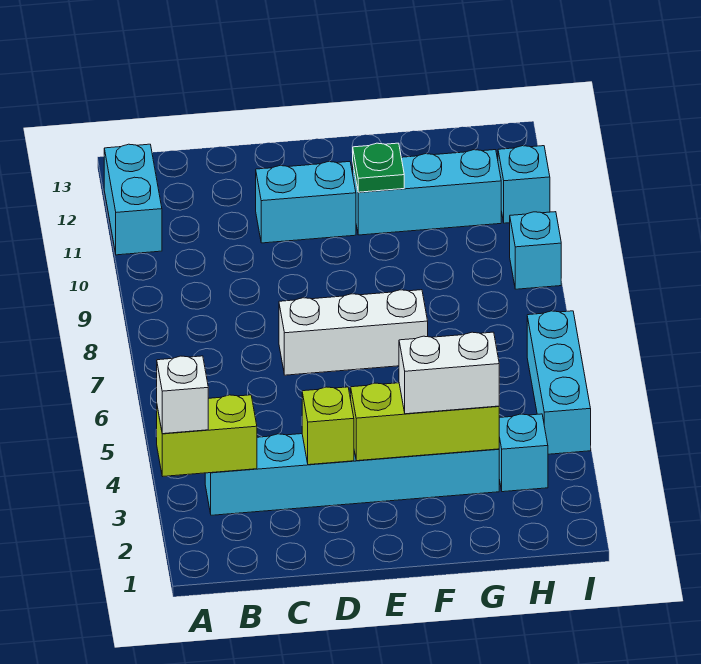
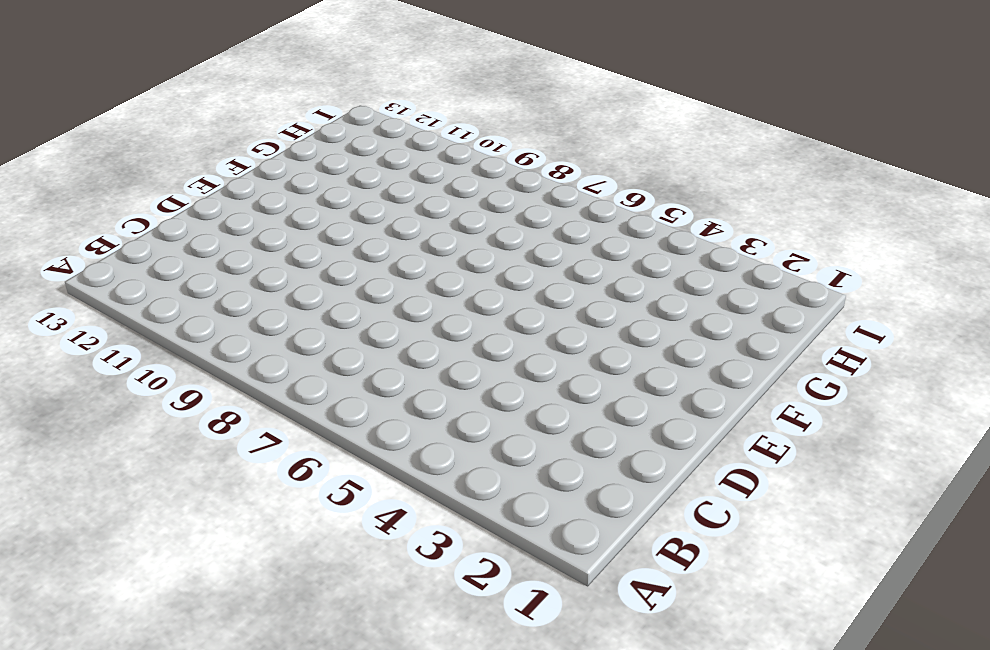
none -> cyan 1x2 brick [104,144,162,255]
none -> cyan 1x6 brick [205,434,499,515]
none -> white 1x3 brick [279,290,428,375]

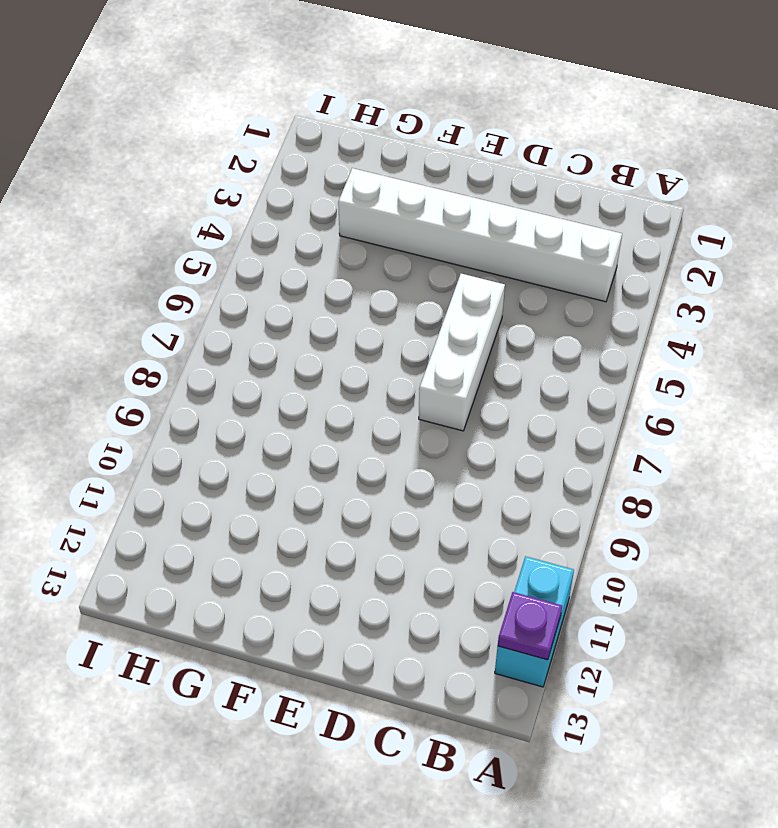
purple 1x1 plate [498,592,562,660] -> none
white 1x6 brick [338,168,622,302] -> cyan 1x6 brick [205,434,499,515]
white 1x3 brick [419,274,505,431] -> white 1x3 brick turned to [279,290,428,375]
none -> cyan 1x2 brick [256,162,356,243]
none -> cyan 1x3 brick [353,150,501,235]
none -> cyan 1x1 brick [499,414,548,492]

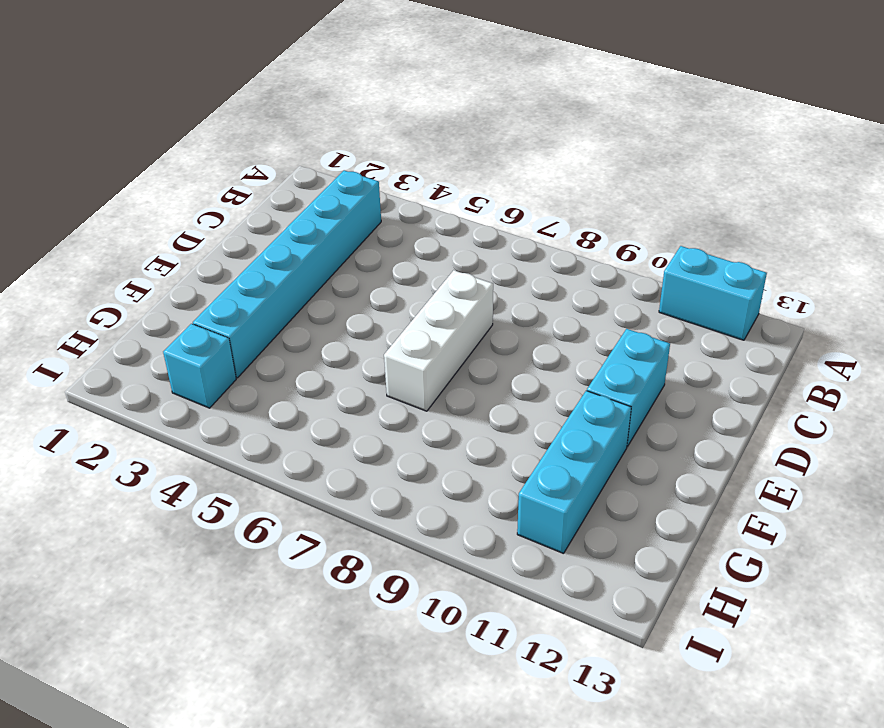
none -> cyan 1x3 brick [527,311,591,454]
none -> cyan 1x1 brick [510,212,561,289]
none -> cyan 1x1 brick [498,146,550,223]

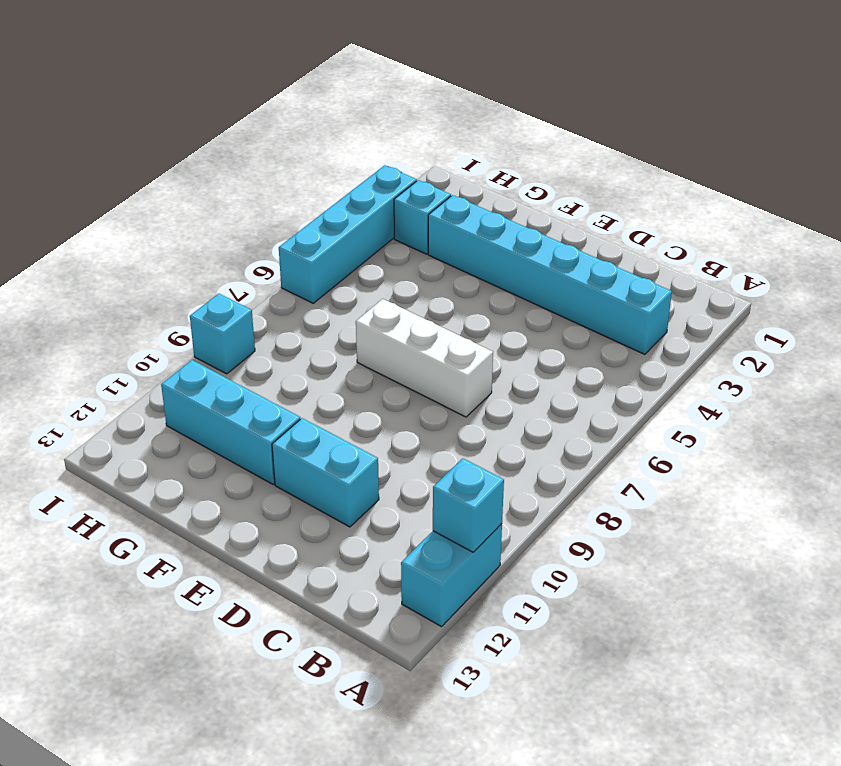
cyan 1x1 brick [433,458,504,552] -> cyan 1x1 brick moved to [498,146,550,223]
cyan 1x4 brick [279,165,417,303] -> cyan 1x3 brick [527,311,591,454]
none -> lime 1x2 brick [157,395,257,476]
none -> lime 1x1 brick [302,387,354,465]
none -> lime 1x3 brick [351,383,499,461]

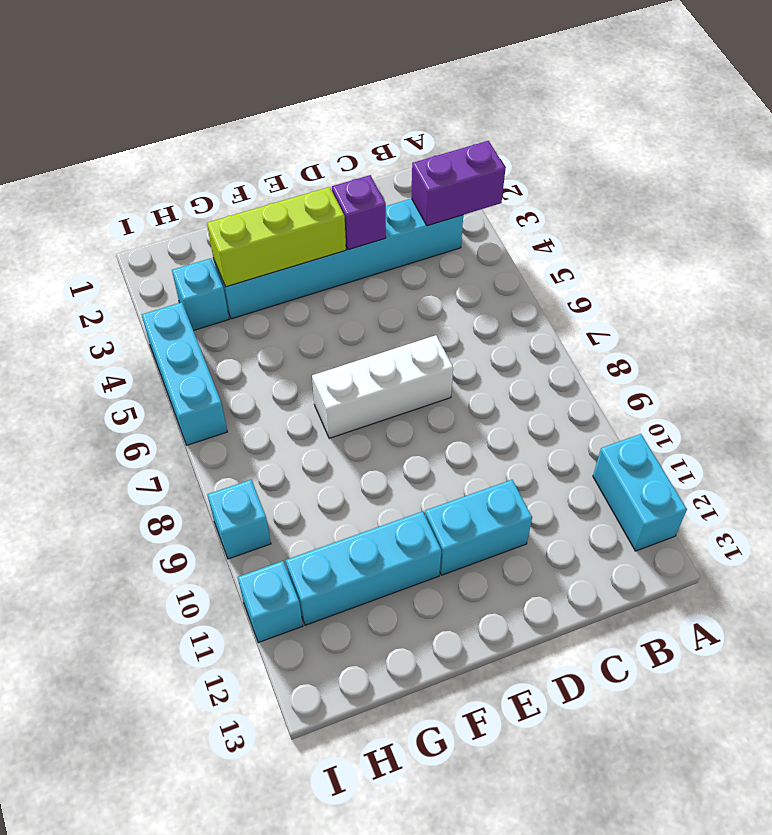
purple 1x2 brick [411,141,505,226] -> lime 1x2 brick [157,395,257,476]
purple 1x1 brick [332,175,386,250] -> lime 1x1 brick [302,387,354,465]
none -> green 1x1 plate [353,143,404,192]
none -> white 1x1 brick [157,356,208,434]
none -> white 1x2 brick [399,332,499,414]

